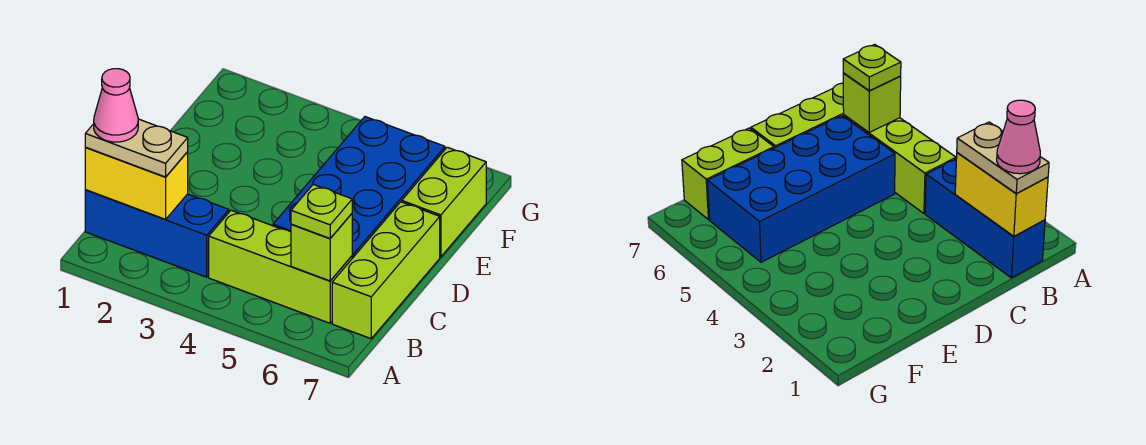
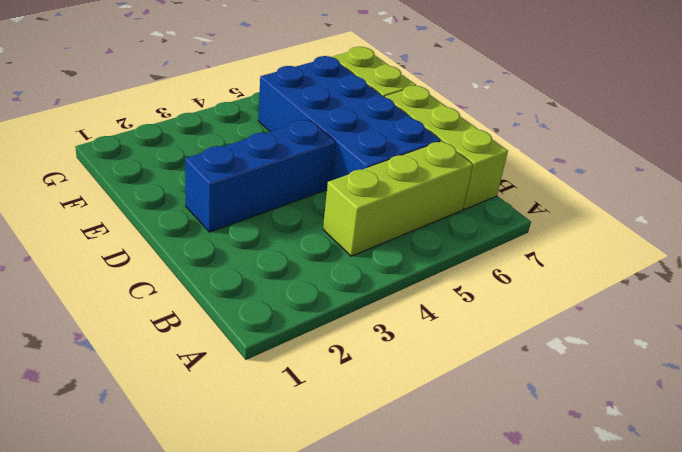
blue 1x3 brick [185,120,336,232] -> blue 1x3 brick moved to [85,190,229,277]
none -> yellow 1x2 brick [85,148,188,219]
none -> lime 1x1 brick [291,214,352,281]

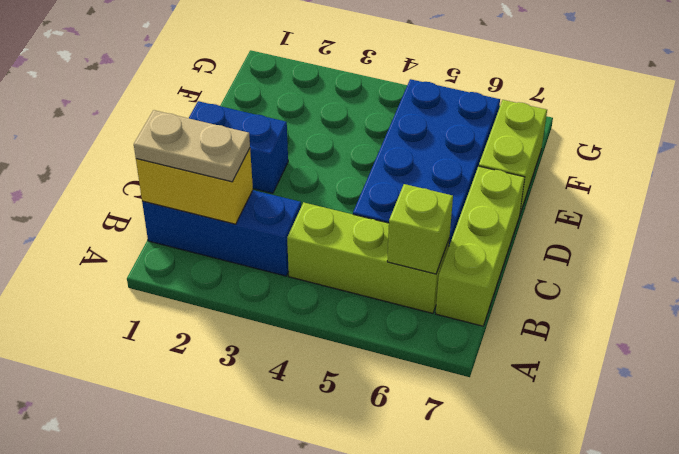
blue 1x2 brick [189,101,288,193] -> none
none -> lime 1x1 plate [291,184,352,239]
none -> pink 1x1 cone [94,69,138,142]

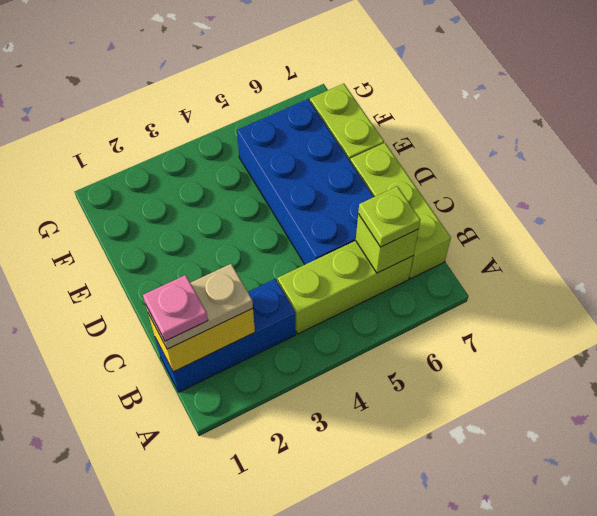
pink 1x1 plate [143,275,208,341] -> pink 1x1 cone [94,69,138,142]

